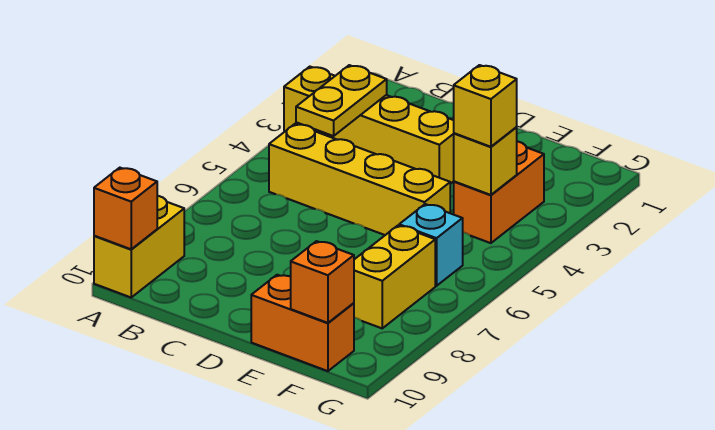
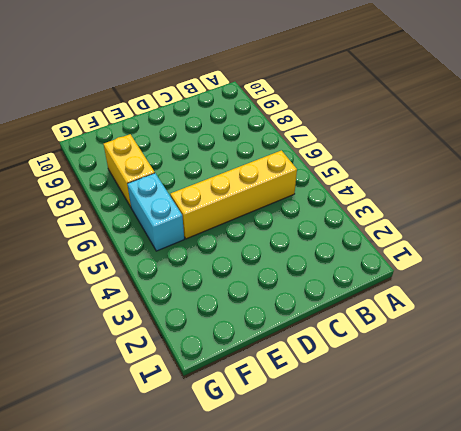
cyan 1x2 brick [127,173,184,251] -> cyan 1x1 brick [399,204,463,286]
none -> yellow 1x4 brick [284,67,454,184]
none -> yellow 1x2 brick [94,196,184,297]
none -> orange 1x2 brick [251,275,354,371]

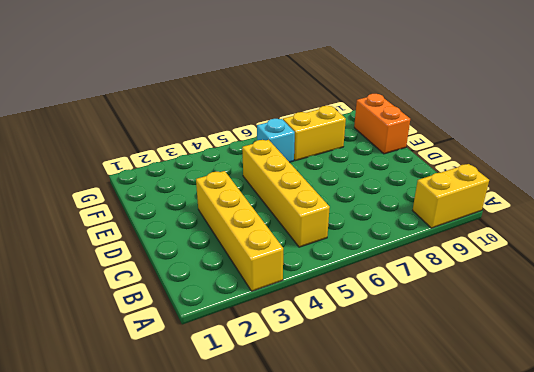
none -> orange 1x2 brick [454,141,544,243]
none -> orange 1x1 brick [94,168,157,249]
none -> yellow 1x2 plate [296,65,387,136]

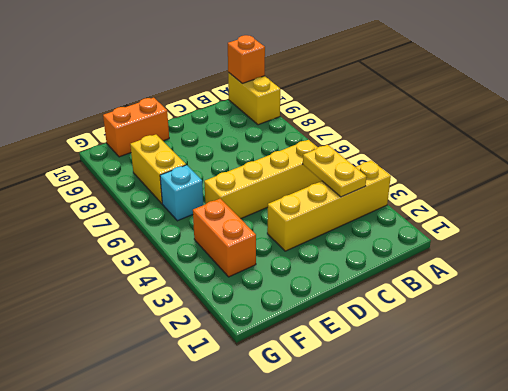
none -> yellow 1x1 brick [454,127,517,195]
none -> orange 1x1 brick [291,241,354,323]
none -> yellow 1x1 brick [454,65,517,147]

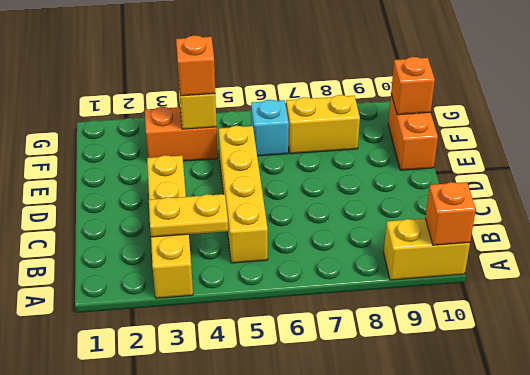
orange 1x1 brick [176,35,215,96] -> yellow 1x1 brick [454,65,517,147]

